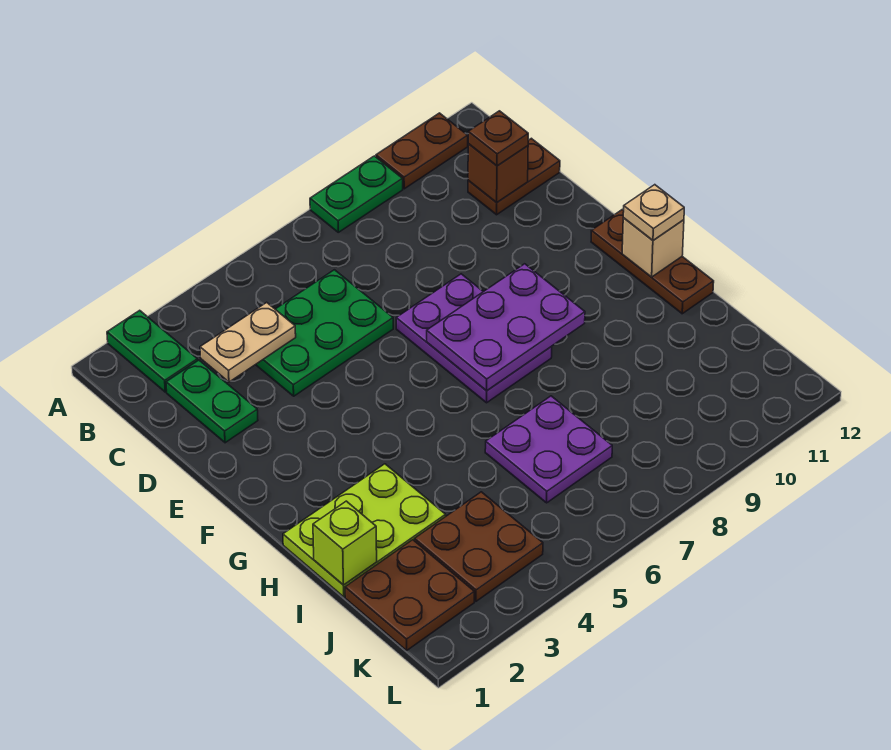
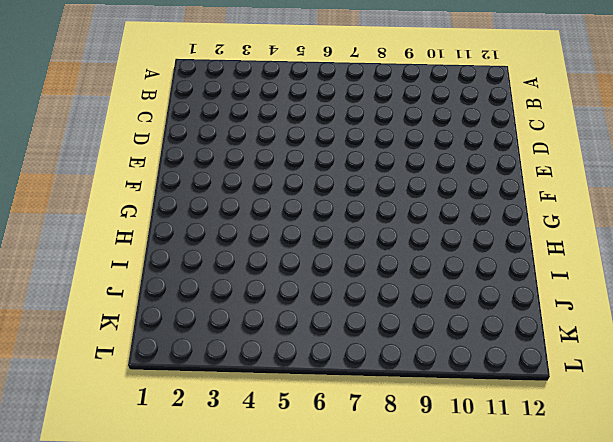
none -> green 1x2 plate [107,310,198,392]
none -> green 1x2 plate [310,156,403,232]
none -> brown 1x2 plate [376,113,468,189]

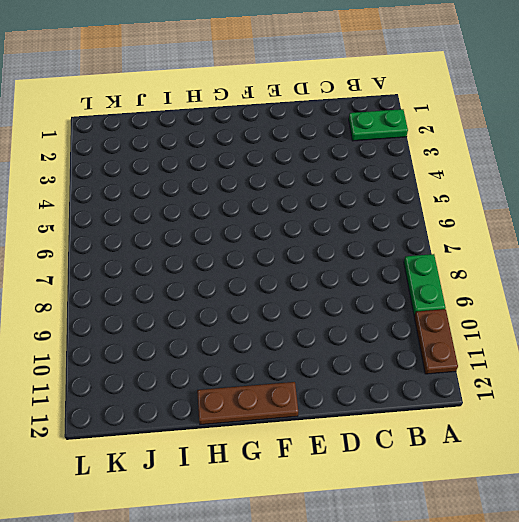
none -> green 1x2 plate [166,360,258,443]
none -> green 2x3 plate [256,270,393,396]
none -> brown 1x2 plate [468,138,560,215]

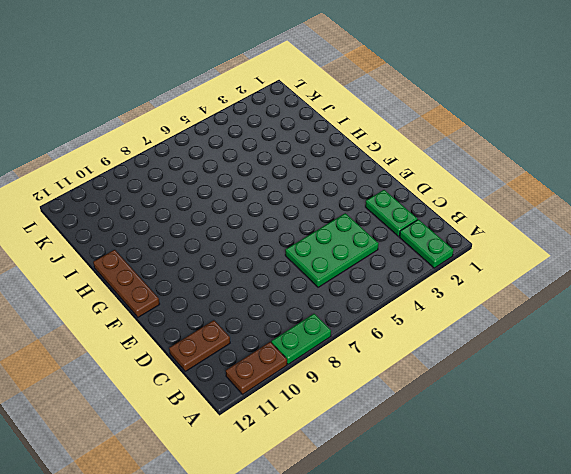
none -> purple 2x3 plate [396,274,552,403]
none -> lime 2x3 plate [283,464,446,597]
none -> purple 2x2 plate [485,396,612,503]

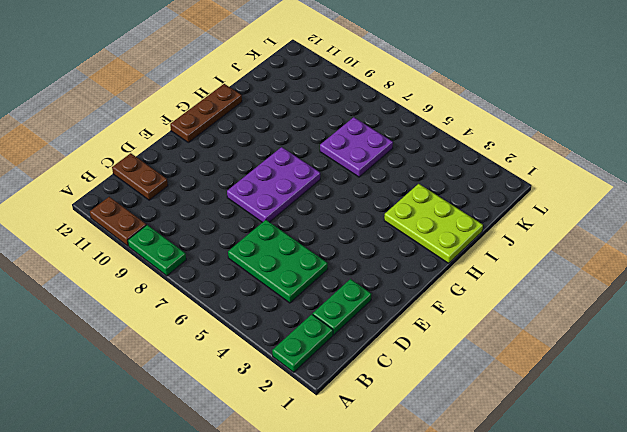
none -> brown 2x2 plate [345,540,474,650]
none -> brown 2x2 plate [414,492,543,601]
none -> tan 1x2 plate [200,302,296,382]

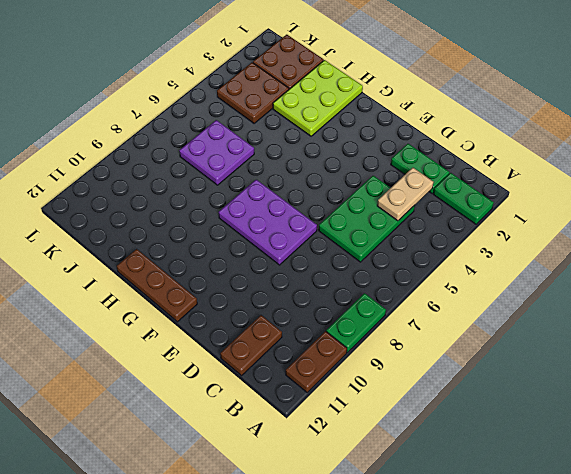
none -> brown 1x1 brick [468,144,528,203]
none -> purple 2x3 plate [427,264,585,391]
none -> tan 1x1 brick [622,218,684,277]

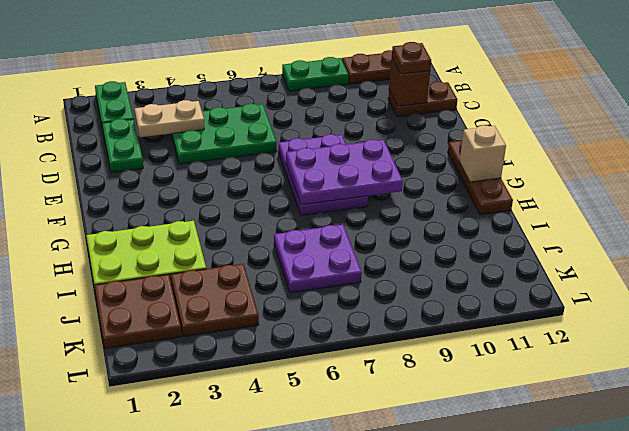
none -> lime 1x1 brick [313,501,377,585]
none -> tan 1x1 plate [623,185,684,240]

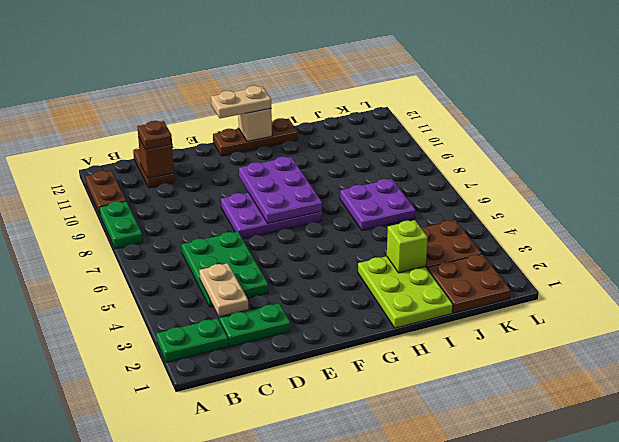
tan 1x2 plate [211,86,271,118] -> tan 1x1 plate [623,185,684,240]
lime 1x1 brick [387,220,428,273] -> lime 1x1 brick moved to [313,501,377,585]

